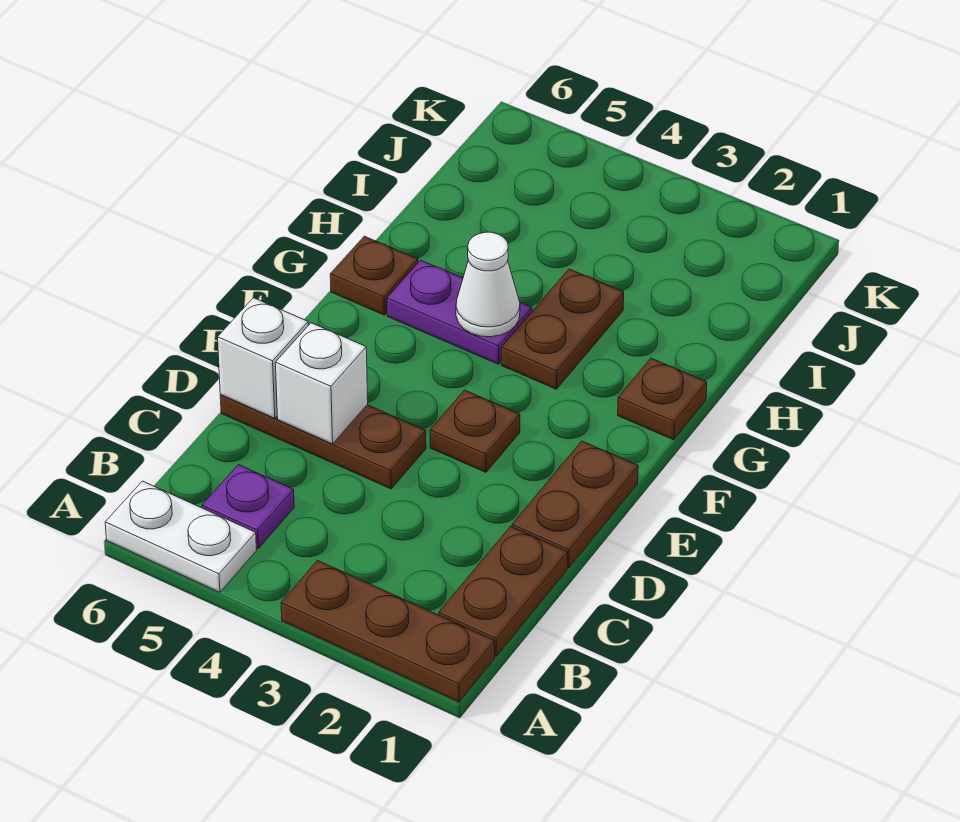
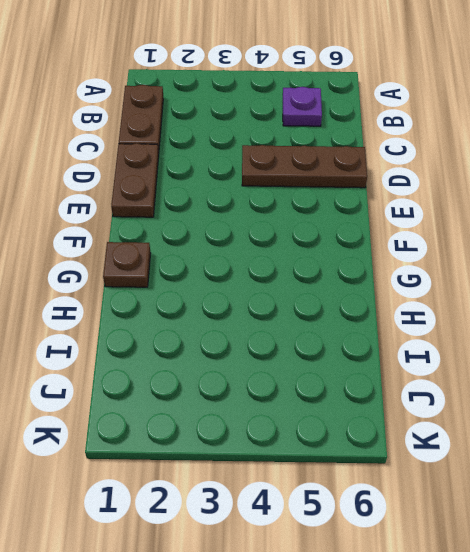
none -> brown 1x3 plate [281,560,495,702]
none -> white 1x2 plate [105,481,256,592]
none -> brown 1x1 plate [430,390,520,472]

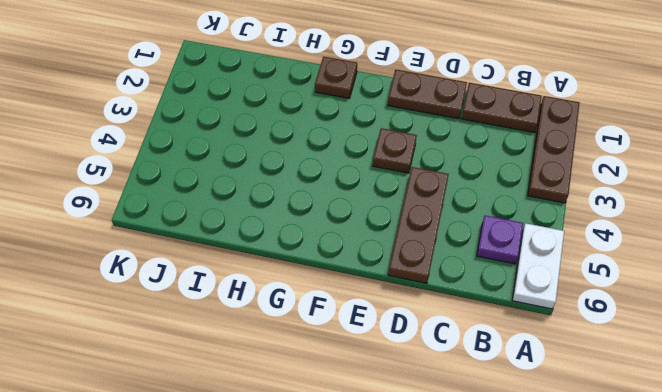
none -> brown 1x2 plate [501,269,624,389]
none -> purple 1x2 plate [387,260,532,364]
none -> brown 1x1 plate [330,236,418,315]

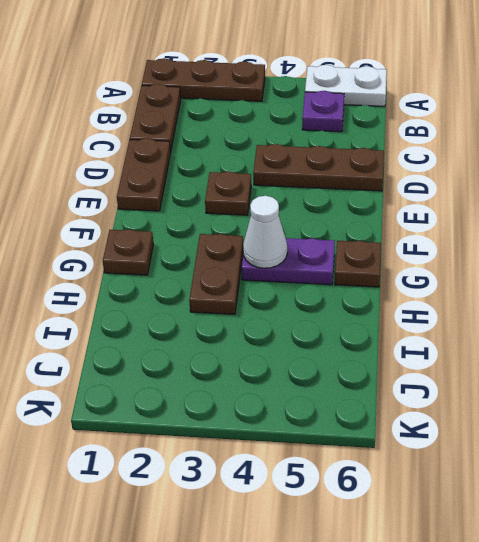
none -> white 1x1 brick [275,323,368,444]
none -> white 1x1 brick [218,298,308,418]

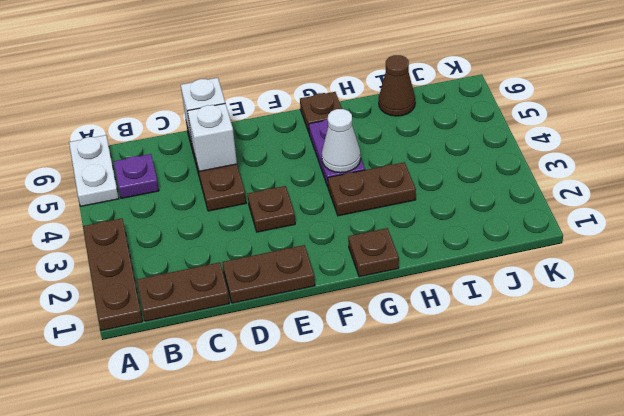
brown 1x1 cone [379,55,415,116] -> none

